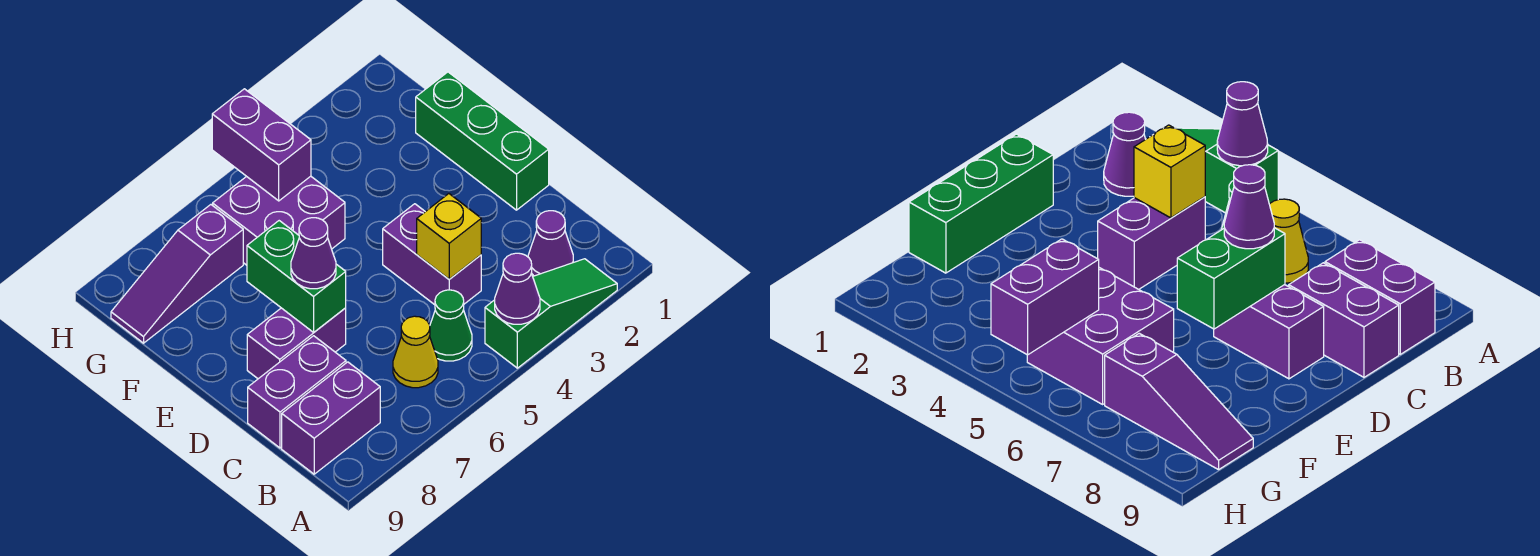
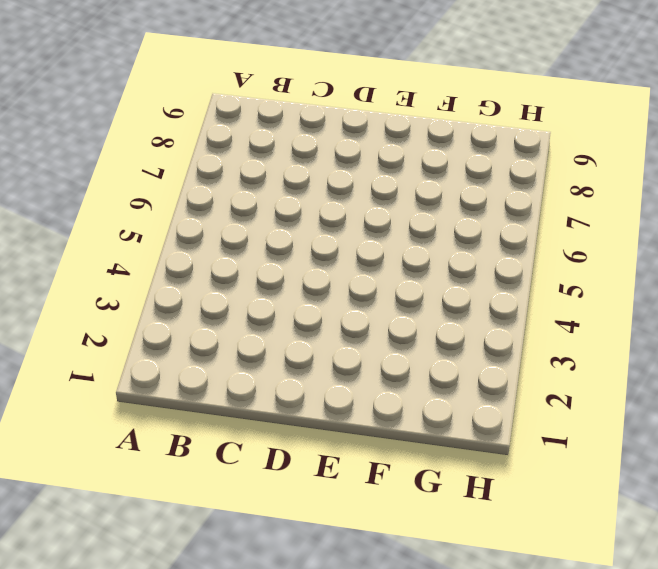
none -> green 1x3 slope [485,259,617,368]
none -> purple 1x1 cone [528,211,573,276]
none -> green 1x1 cone [430,290,472,361]

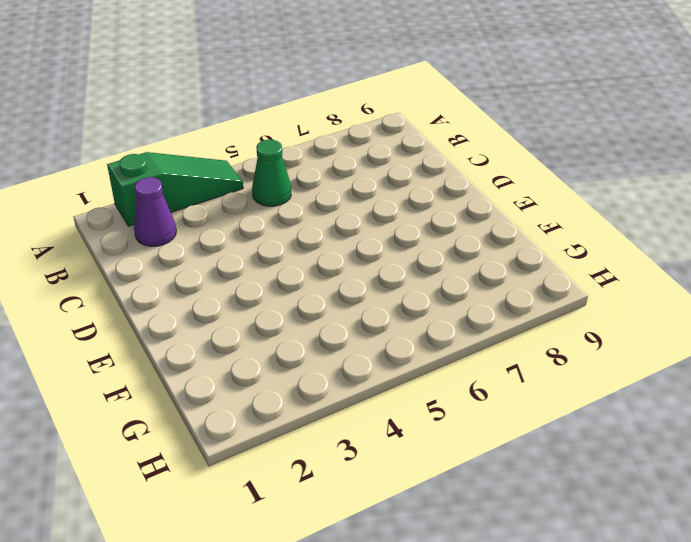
green 1x3 slope [107,152,243,226] -> green 1x3 slope turned to [485,259,617,368]
none -> yellow 1x1 cone [393,316,438,388]
none -> purple 1x2 brick [282,362,380,474]
none -> purple 1x2 brick [383,204,481,305]

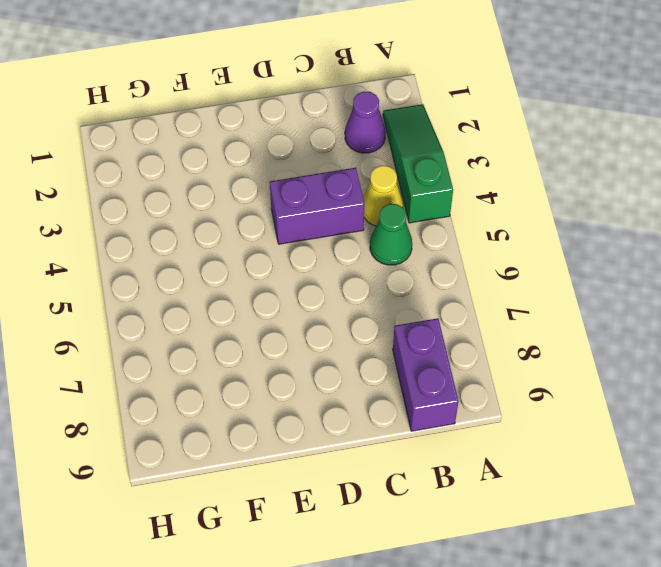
yellow 1x1 cone [363,165,403,226] -> yellow 1x1 cone moved to [393,316,438,388]
none -> purple 1x2 brick [248,336,346,448]
none -> green 1x3 brick [416,72,549,210]
none -> purple 1x2 brick [247,308,346,379]

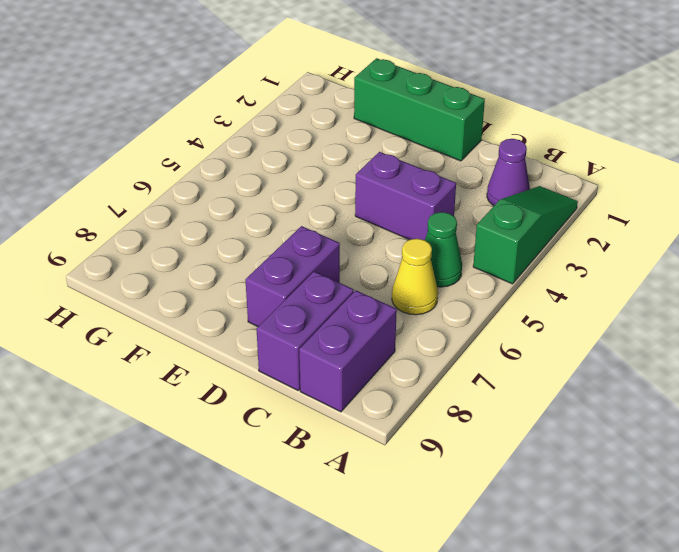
none -> purple 2x2 brick [213,176,345,265]
none -> purple 1x3 slope [111,205,243,343]
none -> purple 1x1 cone [495,253,540,324]

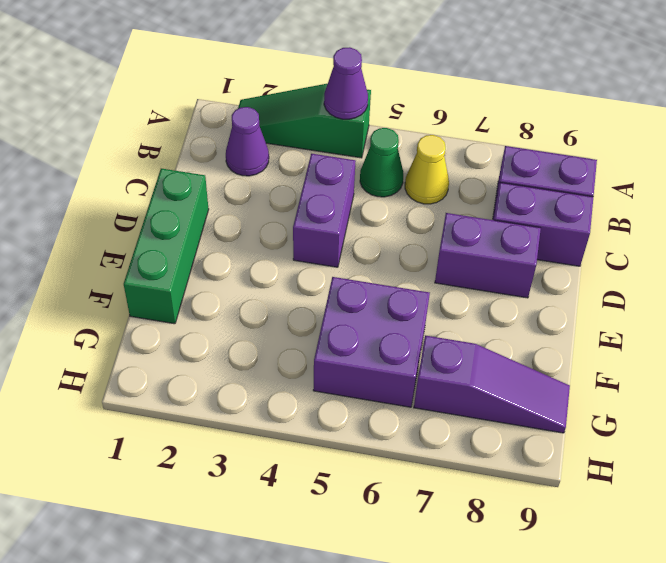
none -> yellow 1x1 brick [417,194,481,279]
none -> green 1x2 brick [247,221,346,332]
none -> purple 1x2 brick [212,89,311,201]

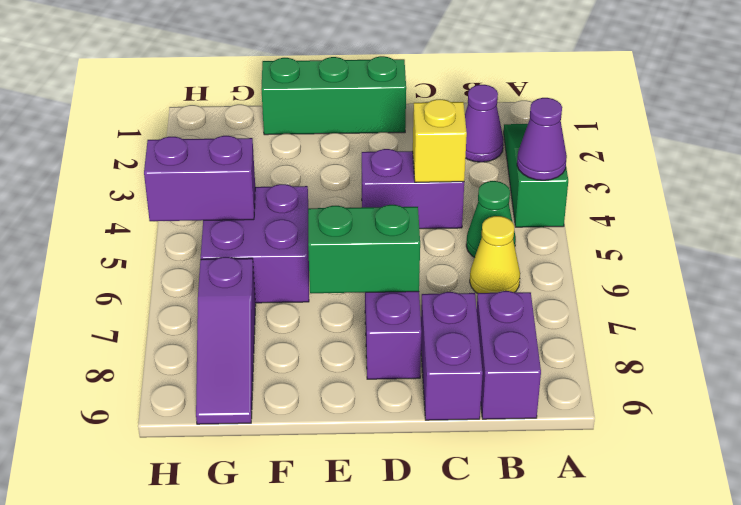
none -> purple 1x1 cone [291,218,336,289]

